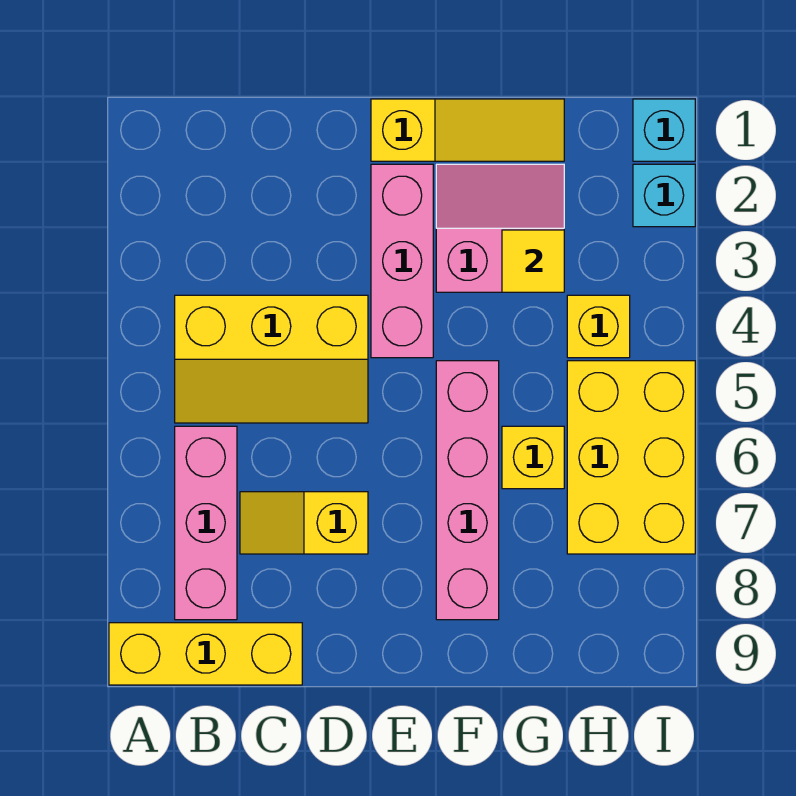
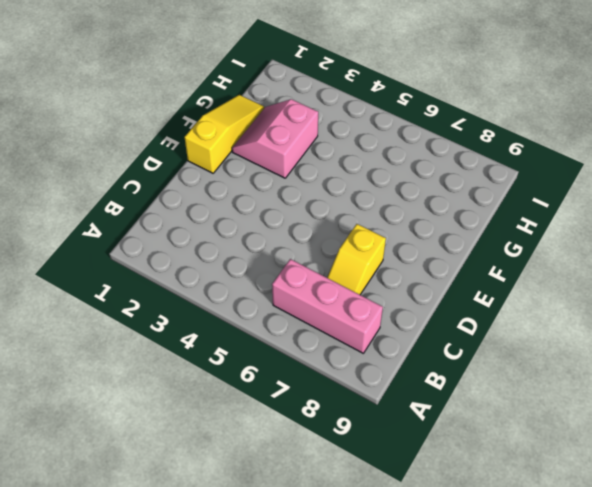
none -> yellow 1x3 brick [109,623,302,685]
none -> yellow 2x3 slope [175,295,368,423]
none -> pink 1x3 brick [371,164,433,358]

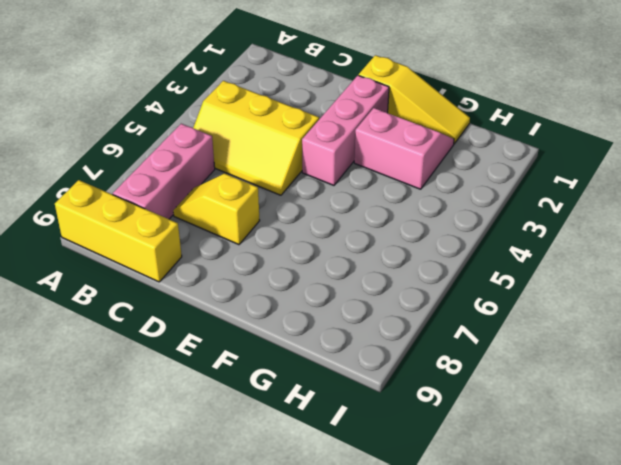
none -> pink 1x4 brick [436,361,499,620]
none -> yellow 1x1 brick [502,426,564,489]
none -> yellow 1x1 brick [567,295,630,358]

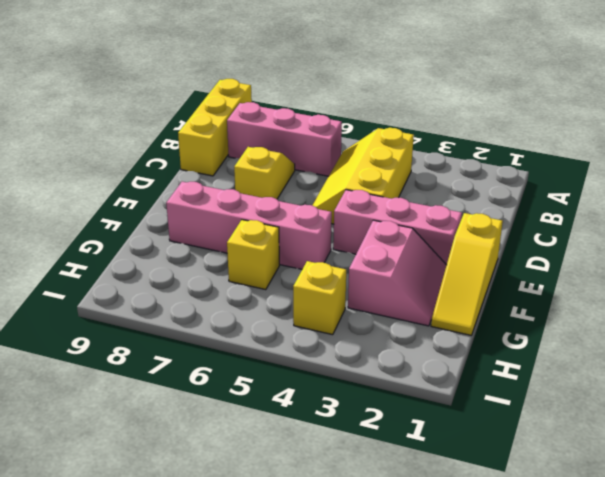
none -> yellow 2x3 brick [567,361,695,554]
none -> cyan 1x1 brick [633,99,695,161]
none -> cyan 1x1 brick [633,164,695,227]

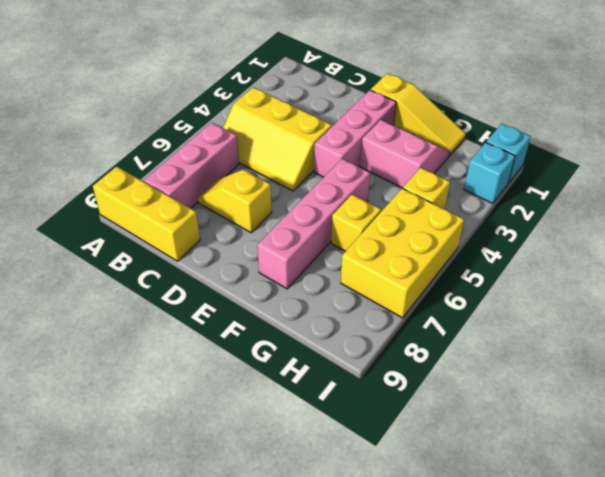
none -> yellow 1x1 tile [502,230,564,292]

